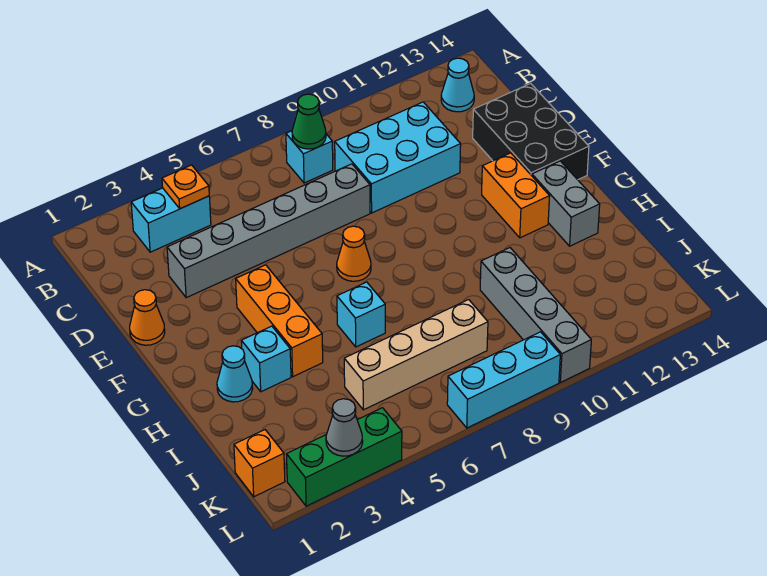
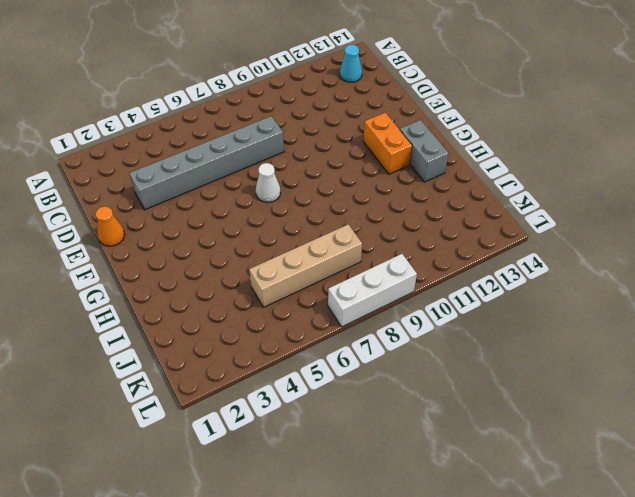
white 1x1 cone [256,163,281,202] -> orange 1x1 cone [337,226,371,281]
white 1x3 brick [328,254,417,327] -> cyan 1x3 brick [447,332,560,428]
none -> cyan 1x2 brick [131,188,211,252]
none -> cyan 1x1 brick [286,131,333,183]
none -> cyan 2x3 brick [335,102,461,213]

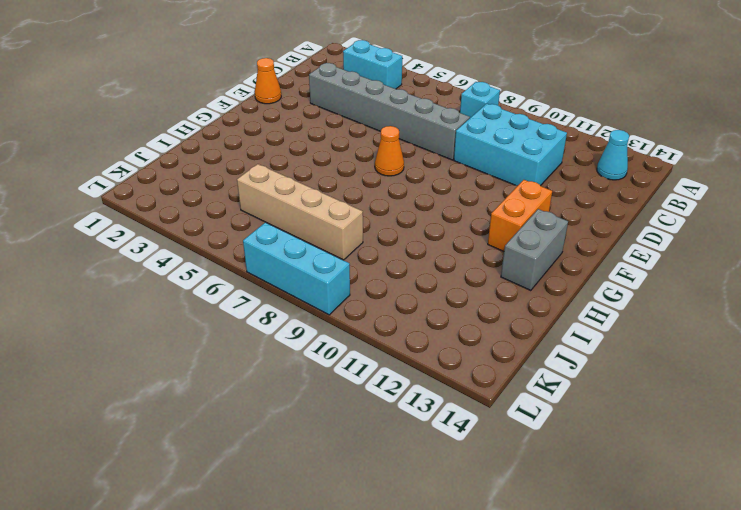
none -> black 2x3 brick [473,83,589,180]
none -> orange 1x3 brick [236,265,323,377]
none -> cyan 1x1 cone [217,346,253,402]

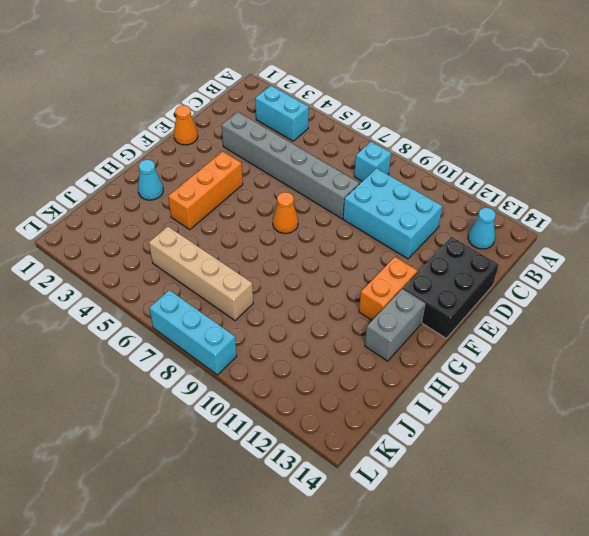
none -> cyan 1x1 brick [241,326,291,392]
none -> cyan 1x1 brick [337,282,385,347]
none -> grey 1x4 brick [480,248,591,382]

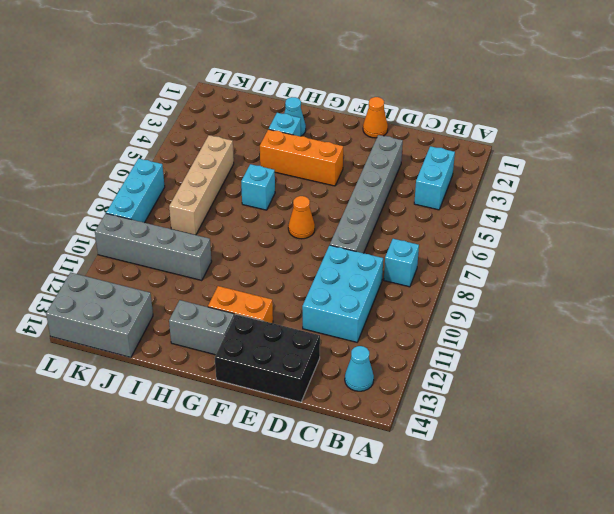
grey 2x3 brick [46,273,153,357] -> none
none -> orange 1x1 brick [234,430,285,497]
none -> green 1x3 brick [287,408,402,506]
none -> orange 1x1 plate [162,165,209,209]

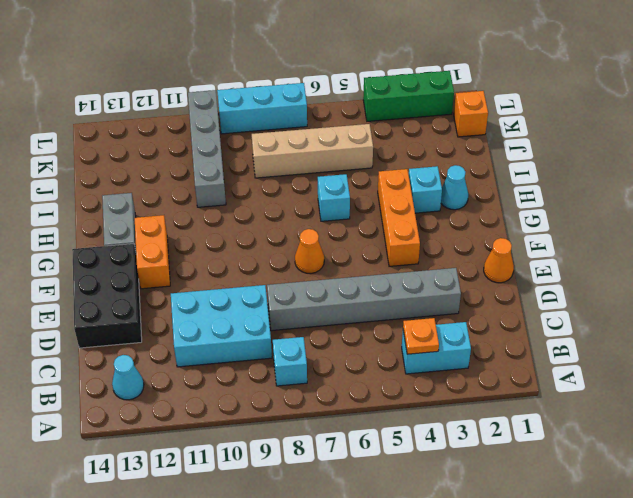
none -> green 1x1 cone [292,94,326,149]
none -> grey 1x1 cone [326,399,363,456]

